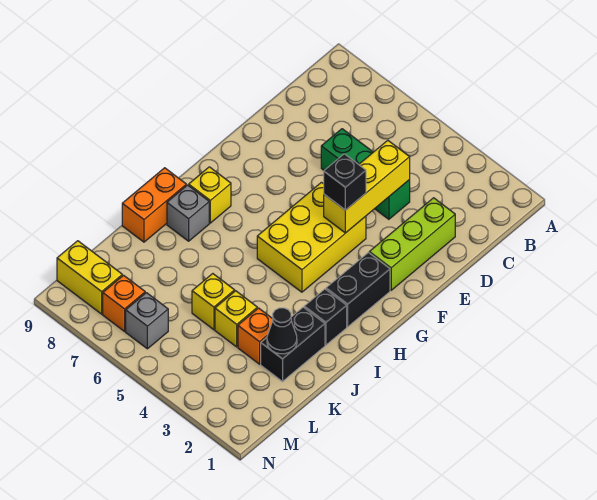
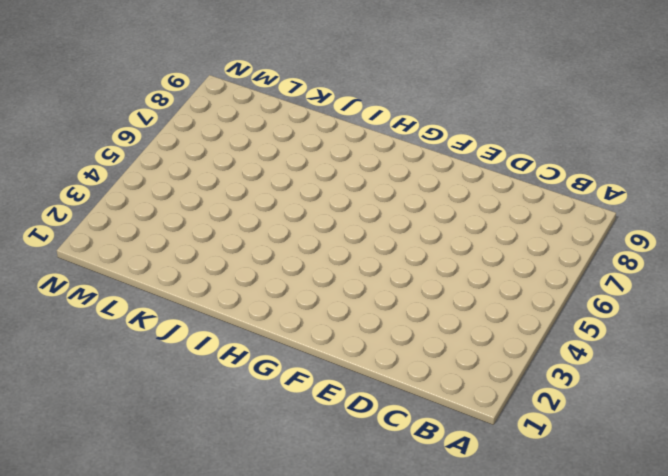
none -> lime 1x3 brick [369,198,455,290]
none -> green 1x3 brick [321,129,410,219]
none -> yellow 2x3 brick [257,182,366,292]

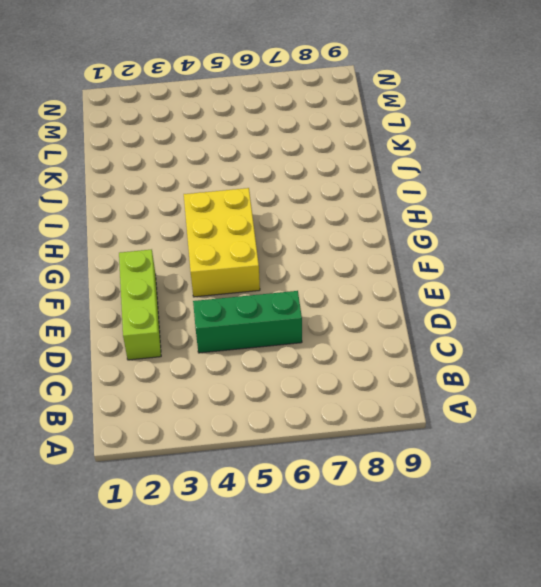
none -> black 1x2 brick [326,253,390,327]
none -> yellow 1x1 brick [189,167,231,223]
none -> black 1x1 brick [304,289,347,345]

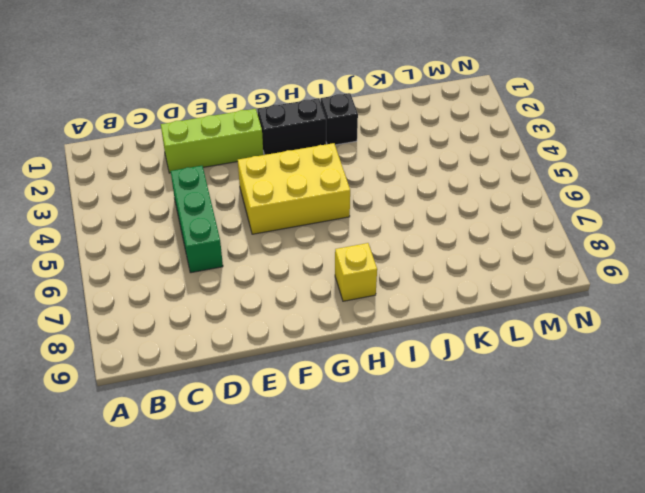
none -> grey 1x1 brick [167,185,209,241]
none -> orange 1x2 brick [122,168,186,242]
none -> black 1x2 brick [261,307,325,382]

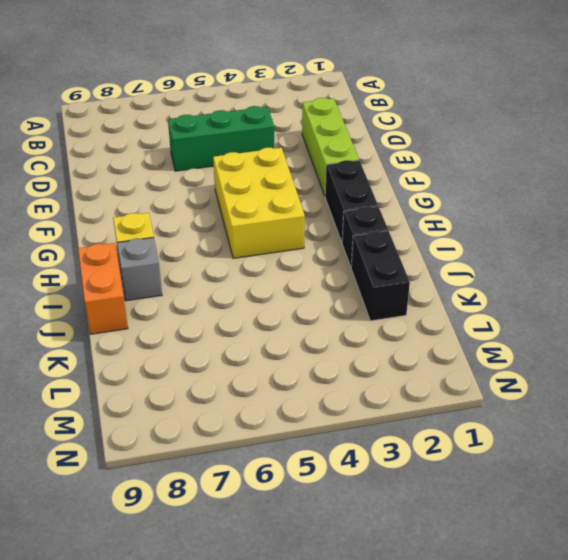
none -> orange 1x1 brick [238,308,273,364]
none -> yellow 1x1 brick [215,291,257,347]
none -> yellow 1x1 brick [192,274,235,330]

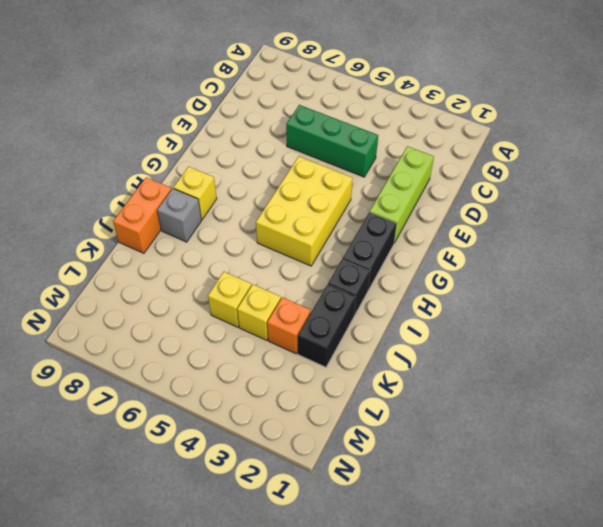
none -> grey 1x1 brick [126,293,168,349]
none -> orange 1x1 brick [103,275,145,331]
none -> yellow 1x2 brick [57,241,122,314]

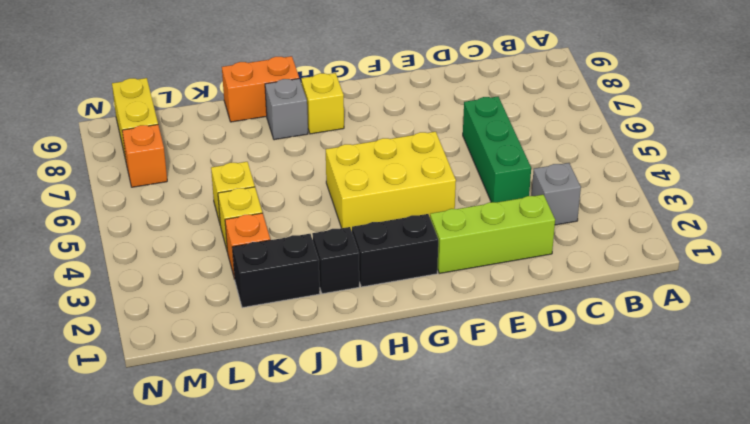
grey 1x1 brick [532,163,581,225] -> grey 1x1 brick moved to [126,293,168,349]
none -> yellow 1x3 brick [324,140,410,233]
none -> black 1x1 cone [267,308,297,354]
none -> black 1x1 brick [324,154,366,210]

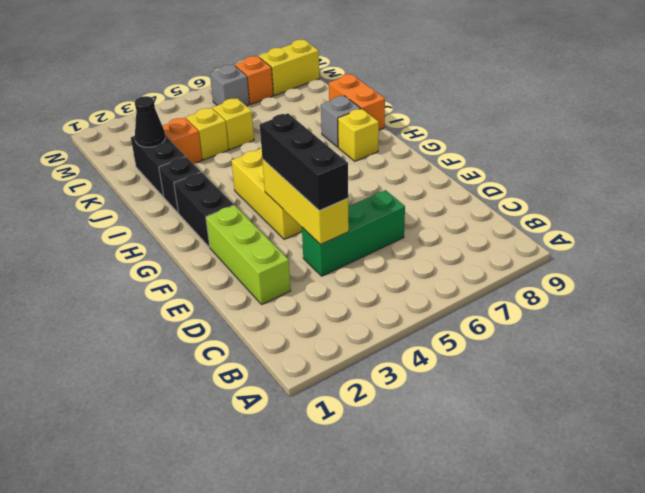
black 1x3 brick [260,113,348,211] -> black 1x1 brick [324,154,366,210]

